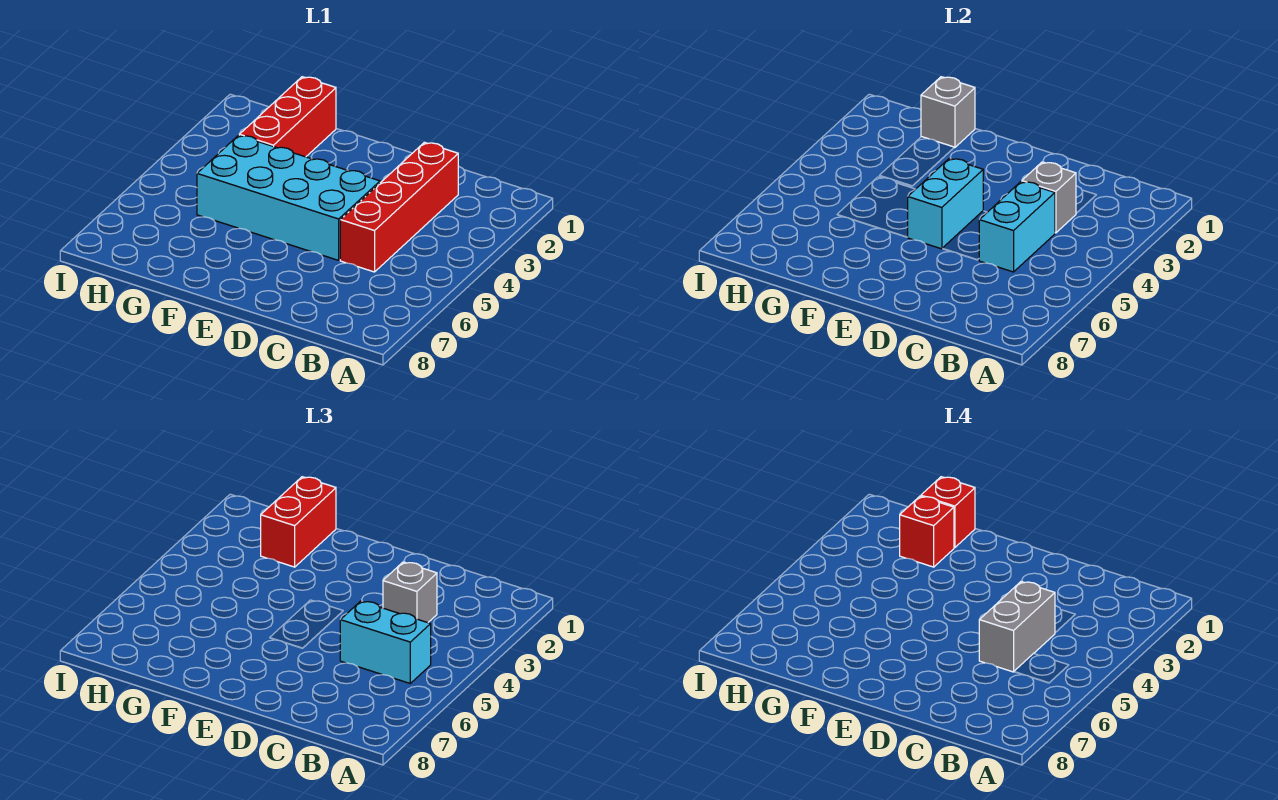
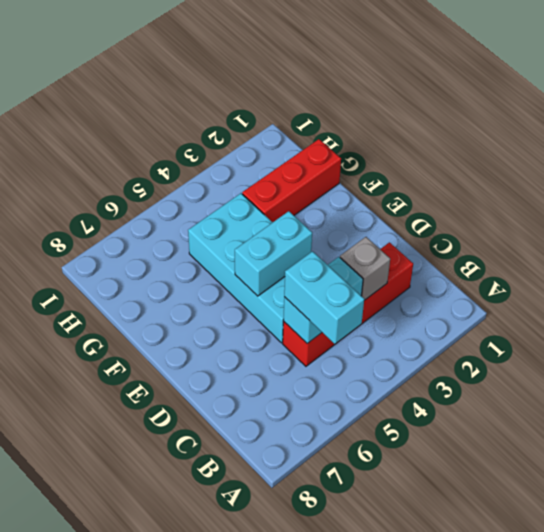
none -> grey 1x1 brick [921,77,975,148]
none -> grey 1x1 brick [383,562,437,623]
none -> red 1x2 brick [261,477,336,567]

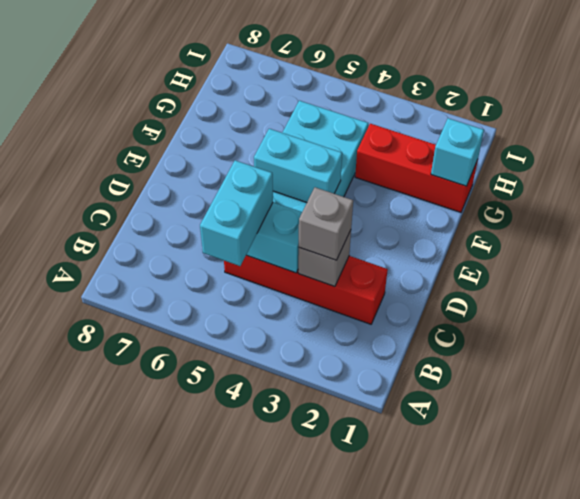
cyan 1x1 brick [431,118,484,186] -> grey 1x1 brick [921,77,975,148]
none -> red 1x2 brick [261,477,336,567]
none -> grey 1x2 brick [979,582,1055,672]
none -> red 1x1 brick [921,477,975,548]

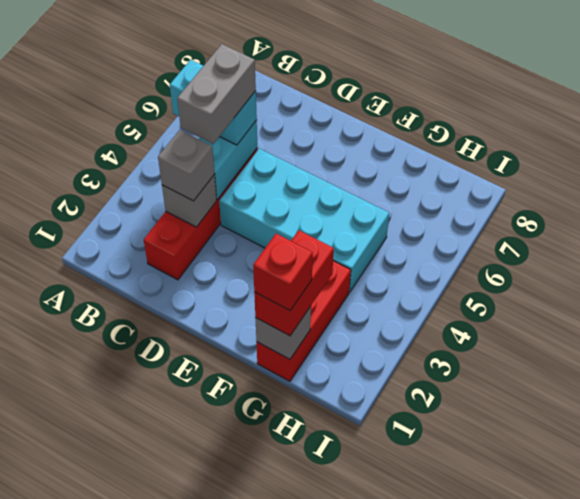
none -> cyan 1x2 brick [908,158,983,249]
none -> red 1x1 brick [900,496,954,567]

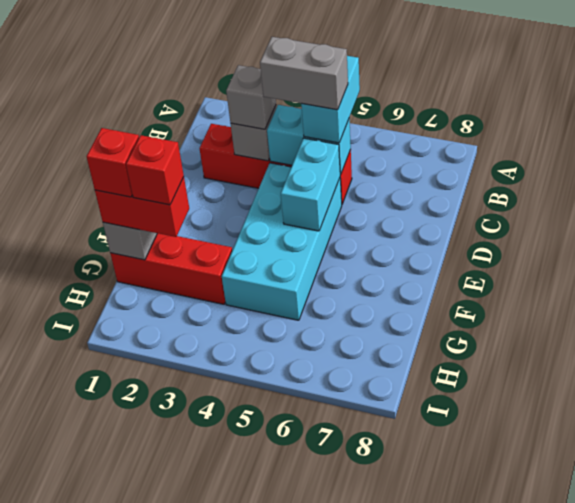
cyan 1x2 brick [281,138,340,231] -> cyan 1x2 brick turned to [908,158,983,249]

